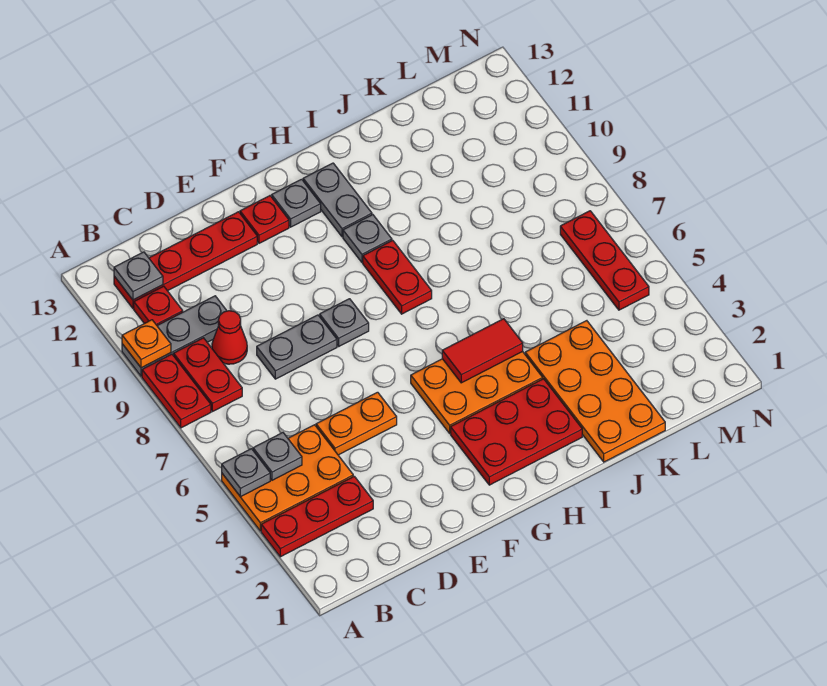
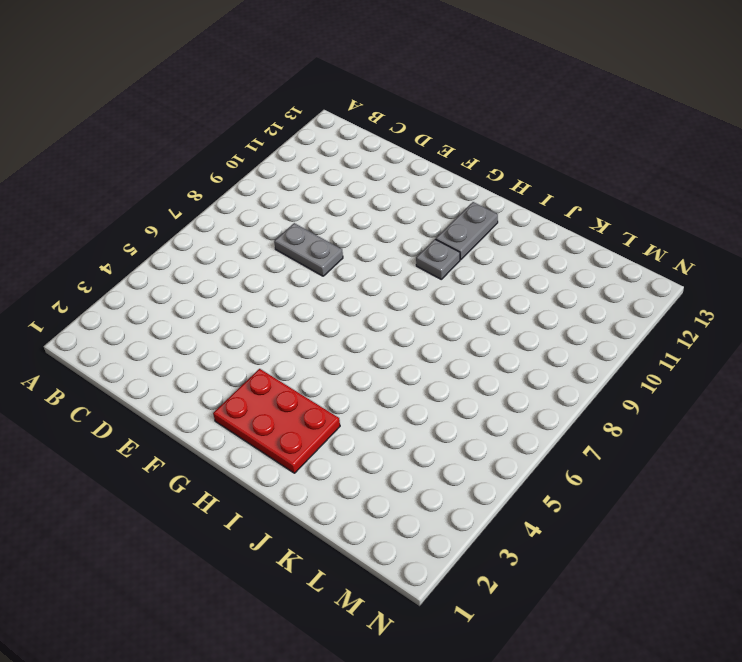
none -> red 1x3 plate [261,476,373,557]
none -> orange 2x3 plate [222,425,353,531]
none -> red 1x2 plate [142,354,211,428]

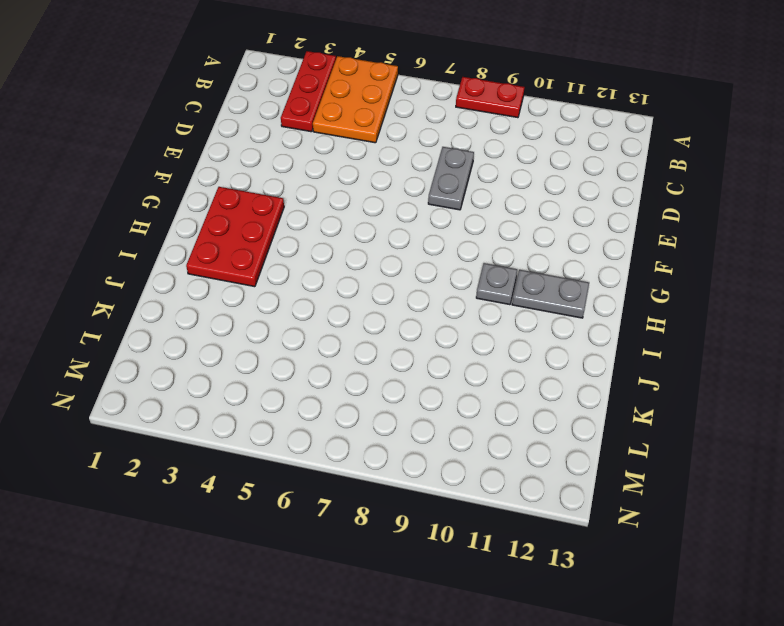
none -> grey 1x3 plate [122,296,227,376]
none -> red 1x2 plate [174,338,242,412]
none -> red 1x1 plate [134,286,183,325]

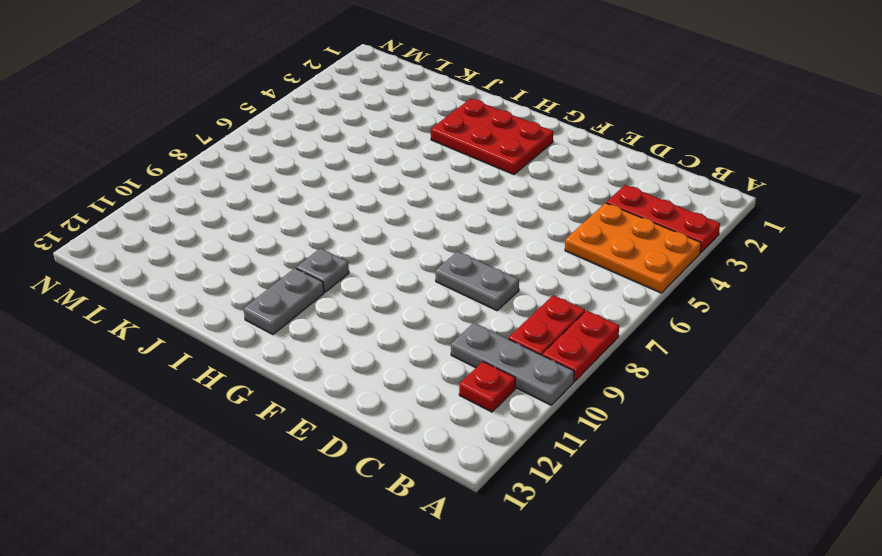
none -> red 1x4 plate [114,212,257,308]
none -> red 1x1 cone [212,311,247,364]
none -> orange 1x2 plate [316,392,397,455]

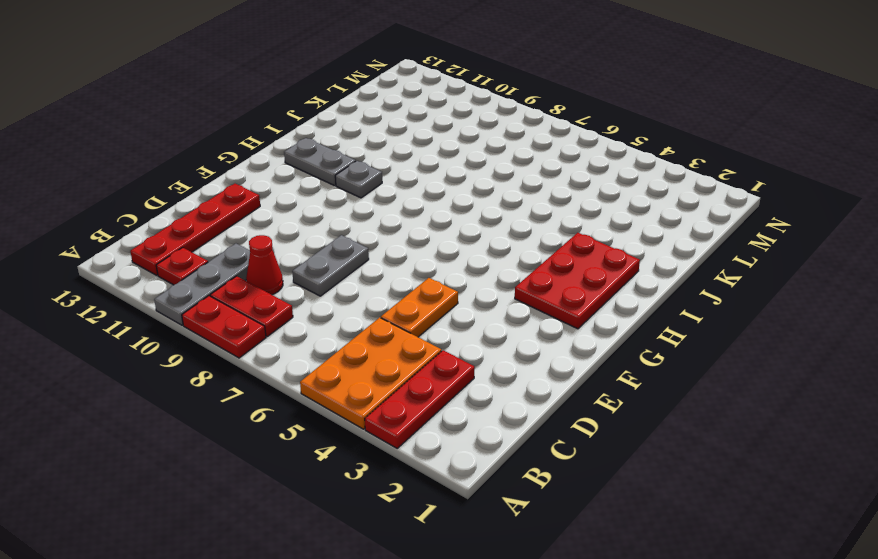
none -> grey 1x1 plate [320,299,369,346]
none -> red 1x1 plate [240,196,289,243]
none -> orange 2x3 plate [411,352,543,433]

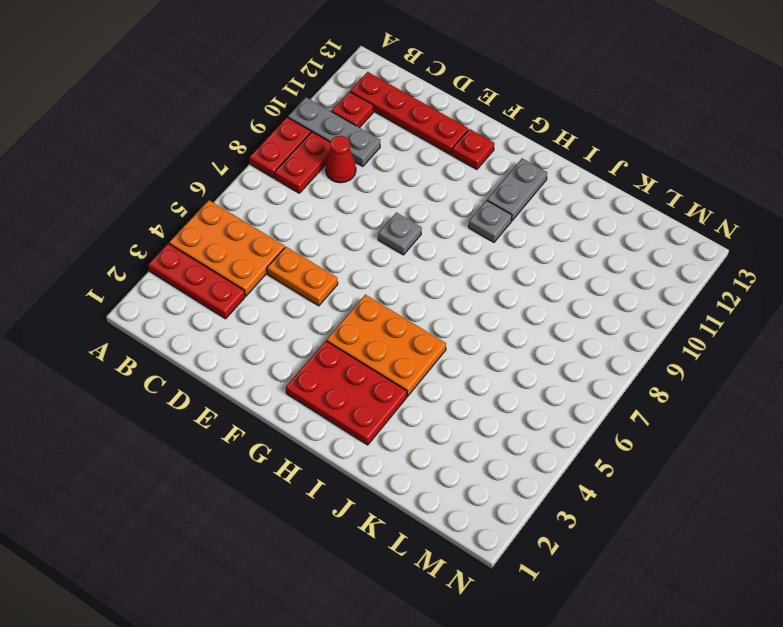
none -> grey 1x2 plate [257,315,337,379]
none -> grey 1x1 plate [272,179,321,227]
none -> red 1x2 plate [363,240,432,314]

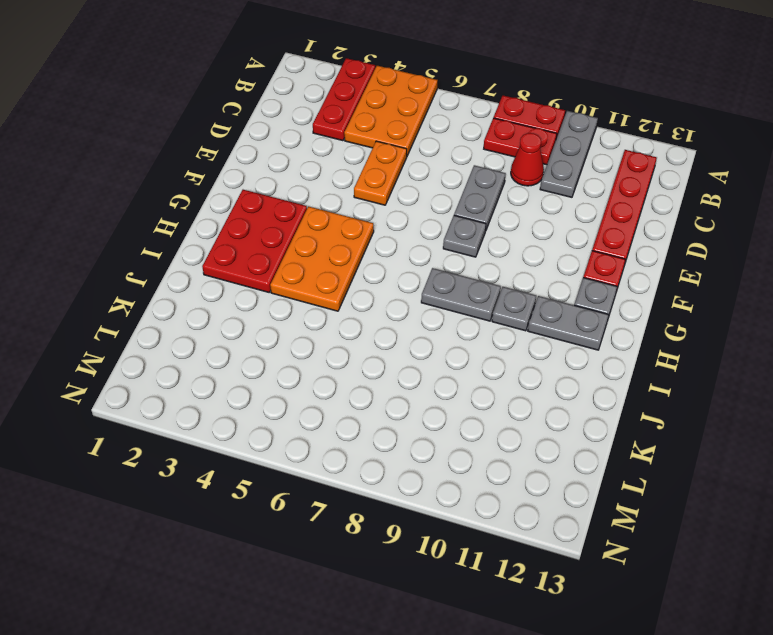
grey 1x2 plate [421,268,501,321] -> red 1x2 plate [363,240,432,314]
none -> red 1x1 plate [134,286,183,325]
none -> orange 2x4 plate [525,321,665,462]
none -> red 1x3 plate [560,211,649,310]

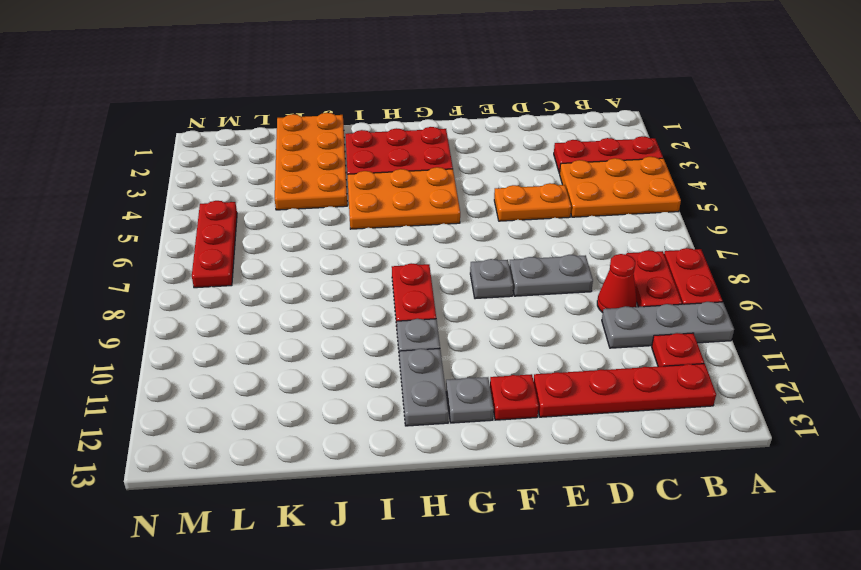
none -> grey 1x1 plate [222,449,270,497]
none -> orange 1x1 plate [122,320,171,368]
none -> grey 1x1 plate [253,433,302,480]

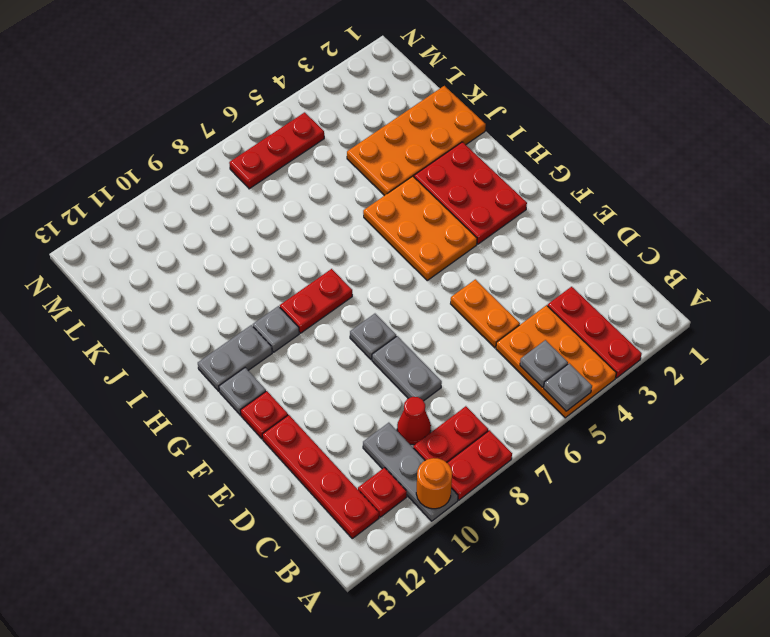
orange 1x1 round brick [416,458,452,509] -> orange 1x1 plate [122,320,171,368]
none -> grey 1x1 plate [114,252,163,300]
none -> red 1x2 tile [442,319,523,383]

